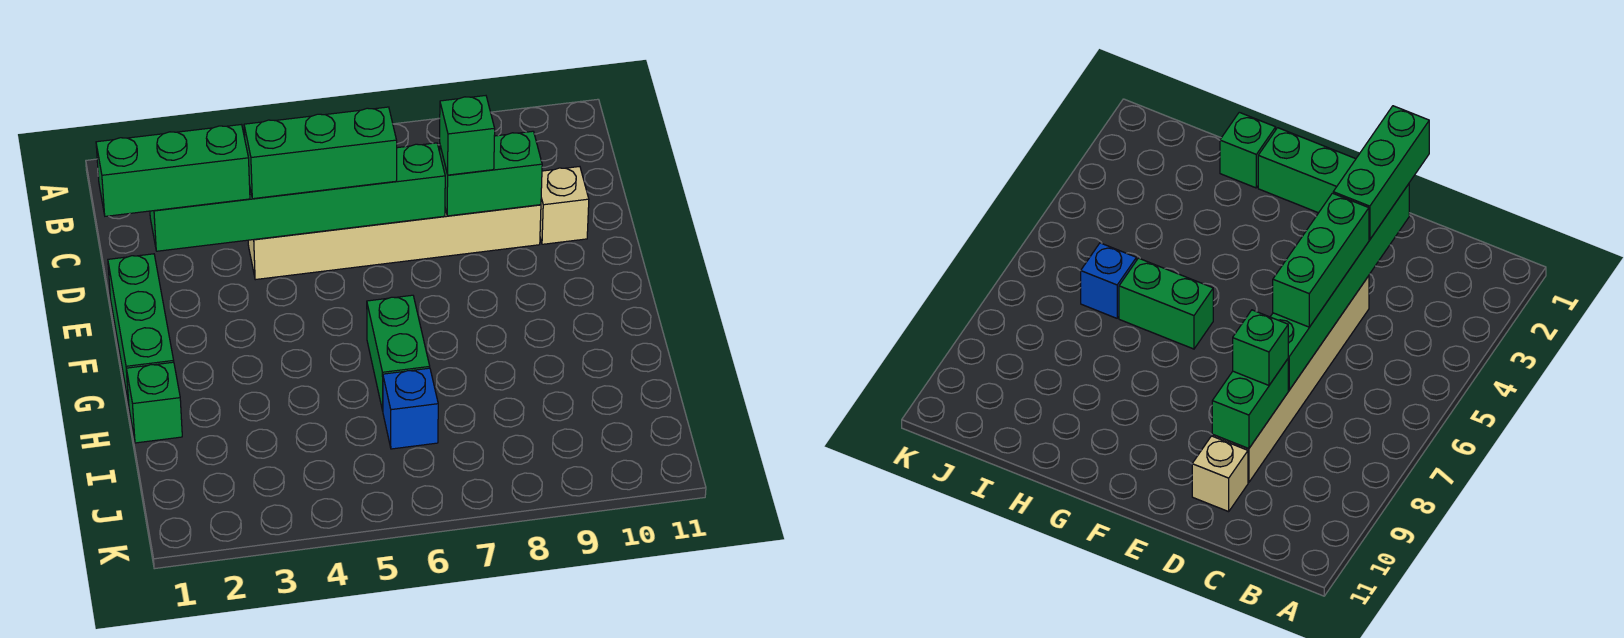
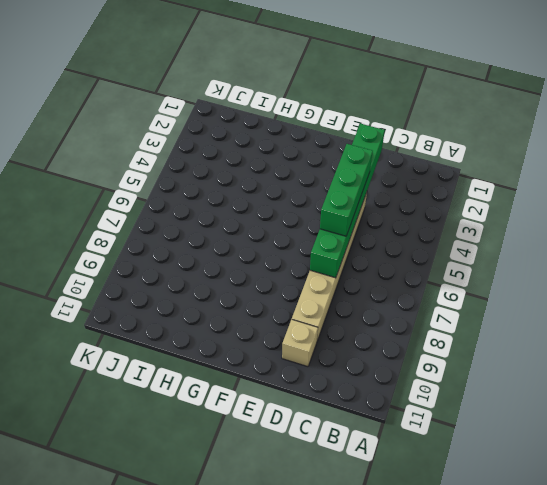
none -> green 1x3 brick [108,254,174,404]
none -> green 1x2 brick [367,295,430,411]

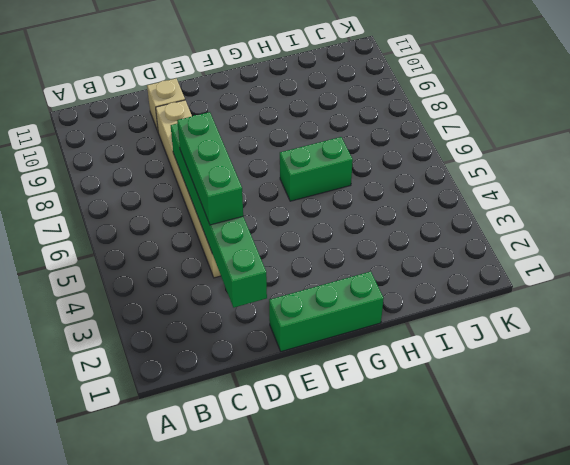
none -> green 1x1 brick [126,362,182,443]
none -> blue 1x1 brick [383,368,438,449]

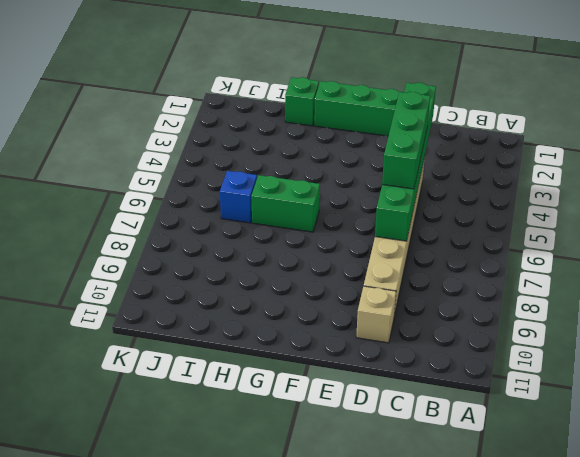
none -> green 1x2 brick [440,131,542,216]
none -> green 1x3 brick [96,125,250,216]

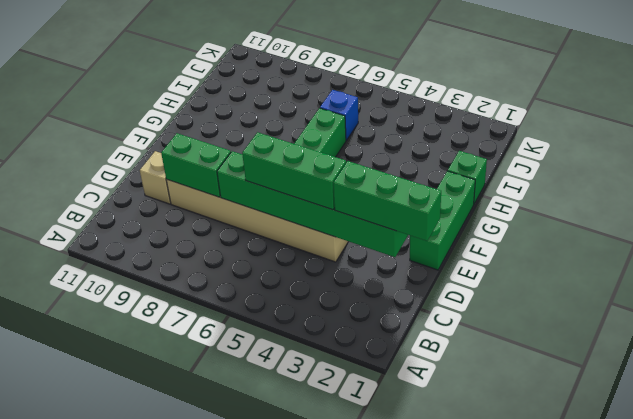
none -> green 1x1 brick [439,96,495,175]

